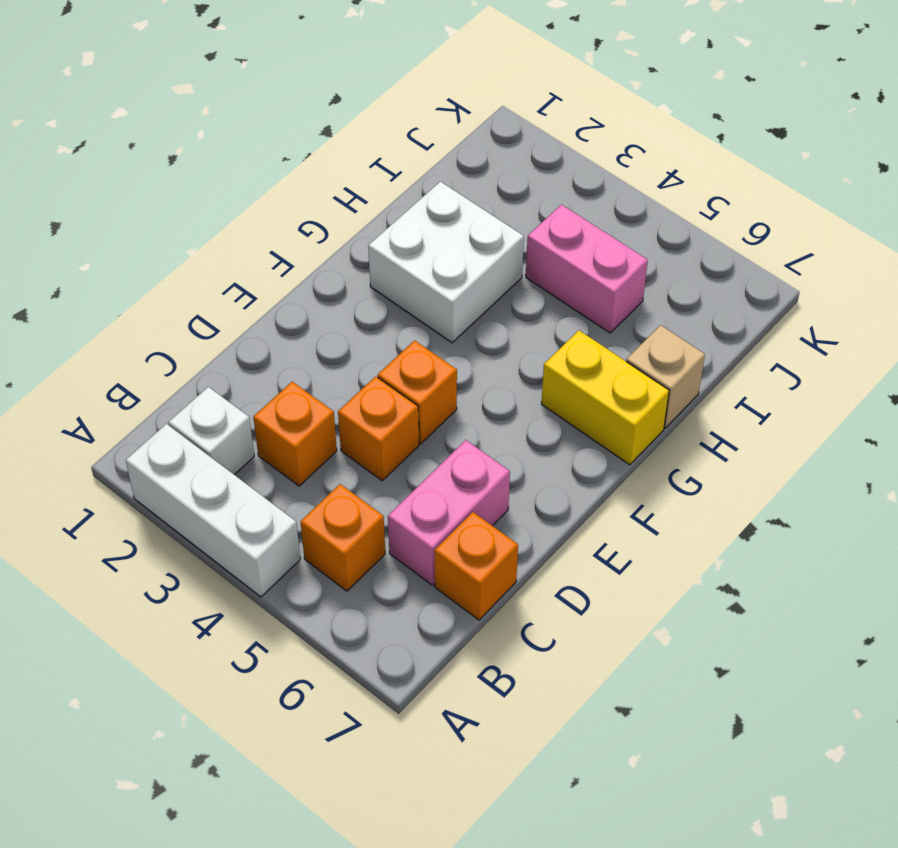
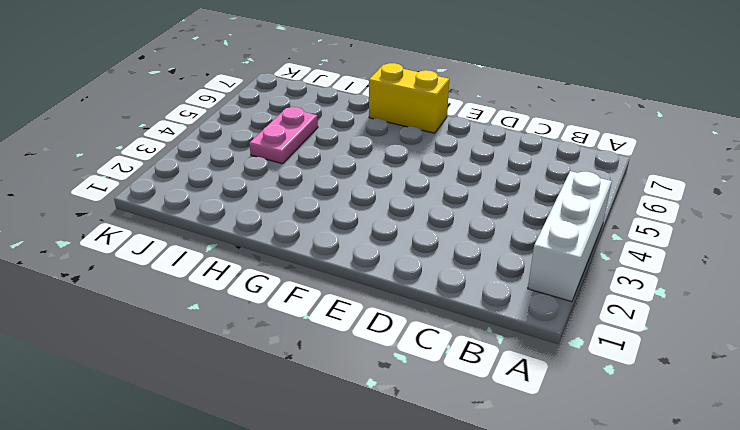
yellow 1x2 brick [369,63,449,133] -> yellow 1x2 brick turned to [541,330,669,465]
pink 1x2 plate [249,107,318,164] -> pink 1x2 brick [526,205,648,333]
none -> white 1x1 brick [169,387,254,475]
none -> orange 1x1 brick [301,484,385,591]
none -> orange 1x1 brick [253,382,337,486]

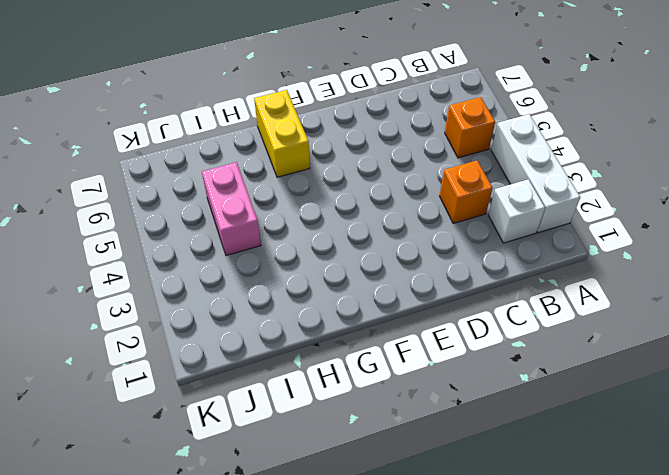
none -> pink 1x2 brick [388,440,510,585]
none -> orange 1x1 brick [435,512,518,620]
none -> orange 1x1 brick [338,376,419,481]

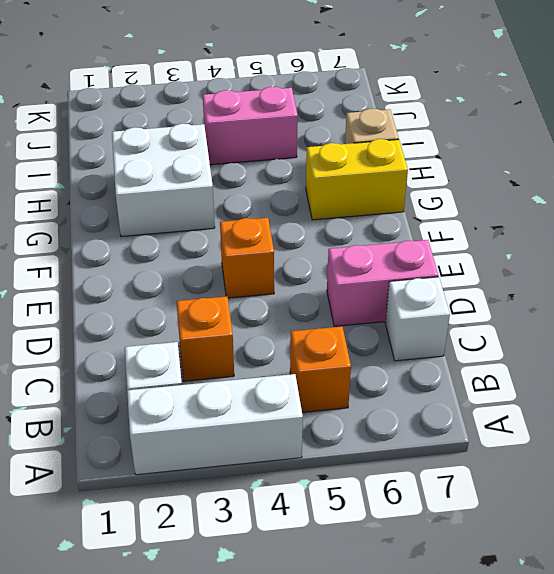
white 1x1 brick [385,277,450,361] -> orange 1x1 brick [435,512,518,620]
pink 1x2 brick [327,240,439,326] -> pink 1x2 brick turned to [388,440,510,585]
none -> orange 1x1 brick [338,376,419,481]

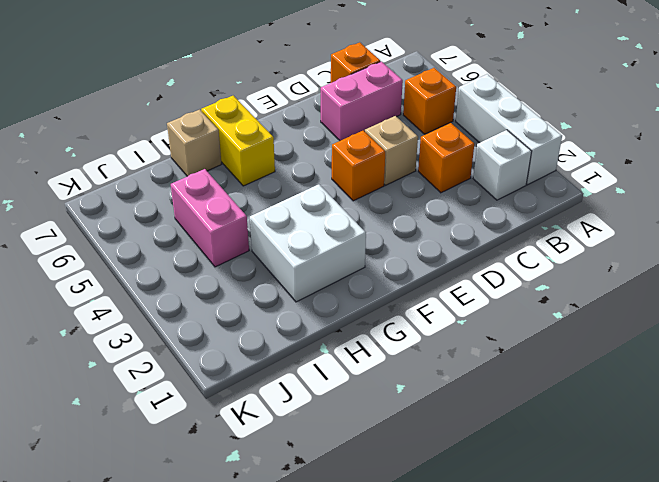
tan 1x1 brick [365,116,418,185] -> orange 1x1 brick [338,376,419,481]

